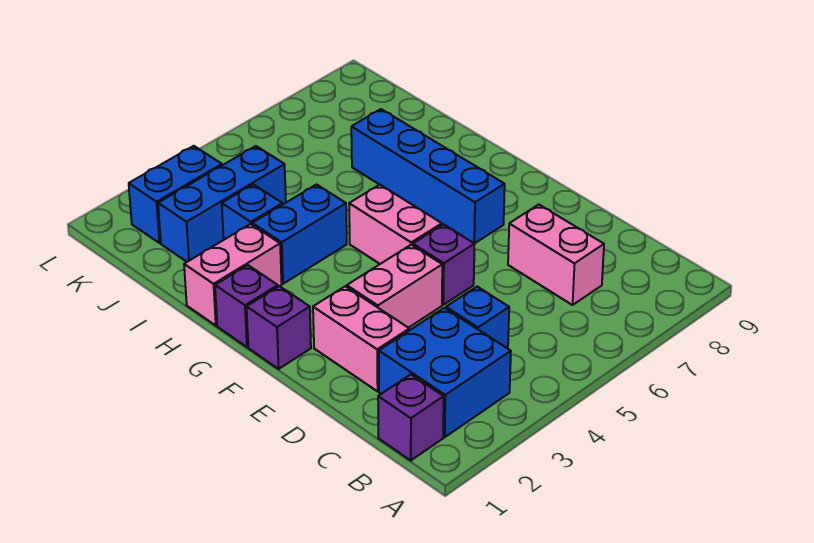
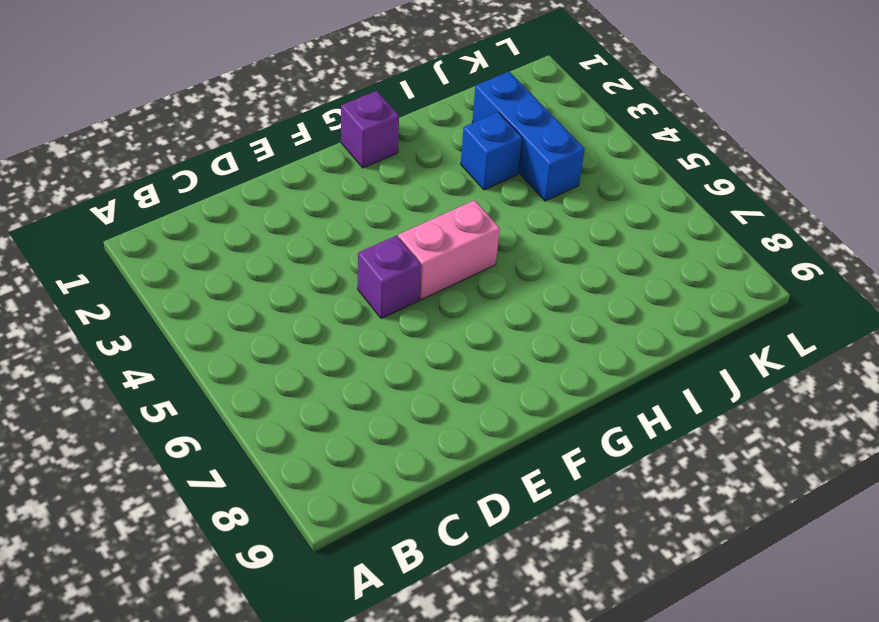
none -> purple 1x1 brick [378,375,444,460]
none -> blue 2x2 brick [379,308,511,437]
none -> blue 1x1 brick [446,287,509,349]

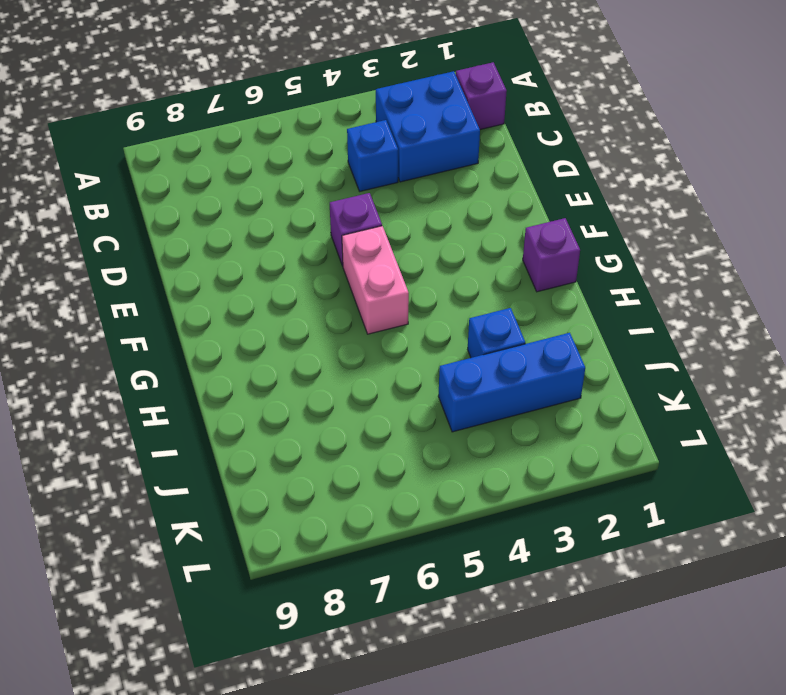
none -> pink 1x2 brick [508,205,604,305]
none -> pink 1x2 brick [313,286,409,391]
none -> pink 1x2 brick [347,245,442,328]

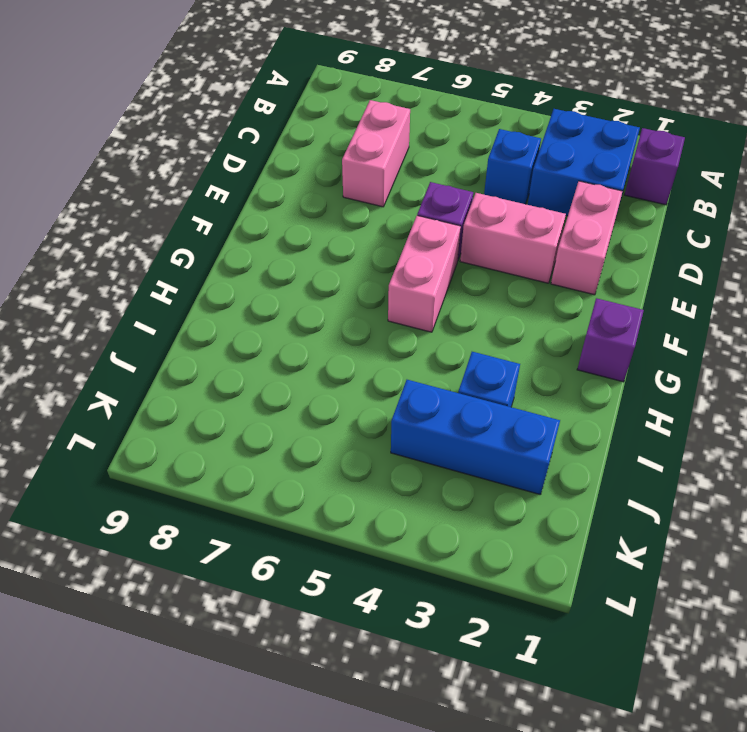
none -> purple 1x1 brick [247,286,311,369]
none -> blue 1x4 brick [351,109,505,244]
none -> pink 1x2 brick [184,224,282,325]

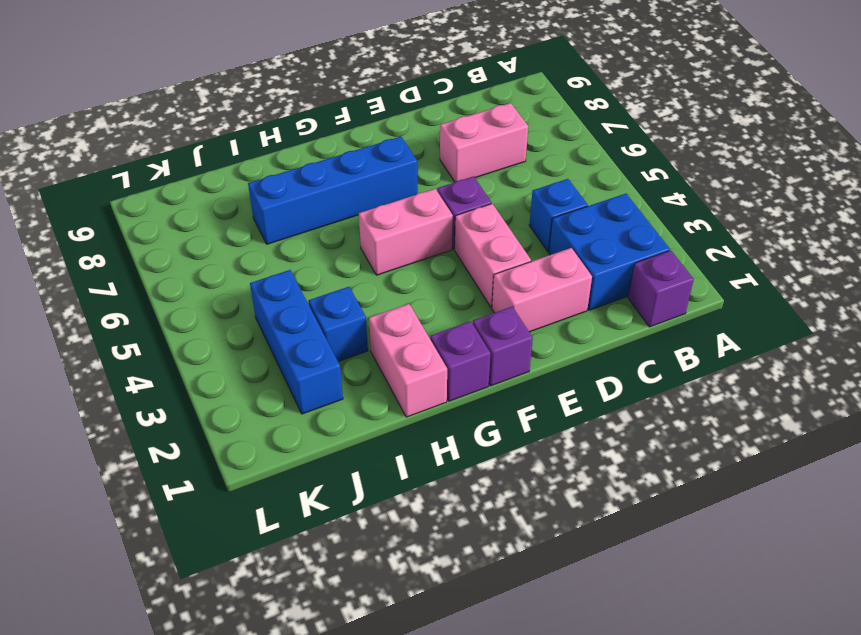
none -> blue 1x2 brick [252,185,347,284]
none -> blue 1x2 brick [129,146,222,243]

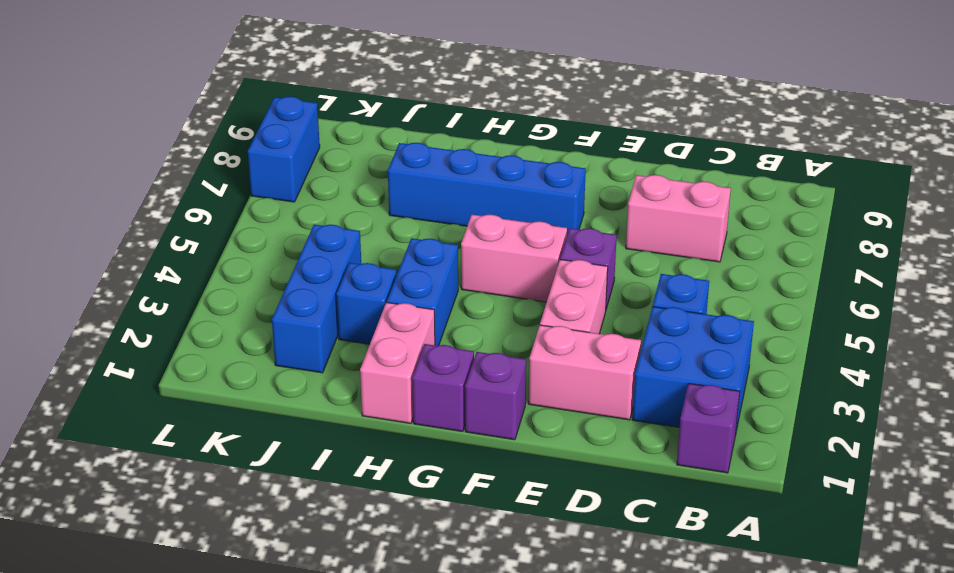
blue 1x2 brick [248,97,320,202] -> blue 1x2 brick moved to [129,146,222,243]

